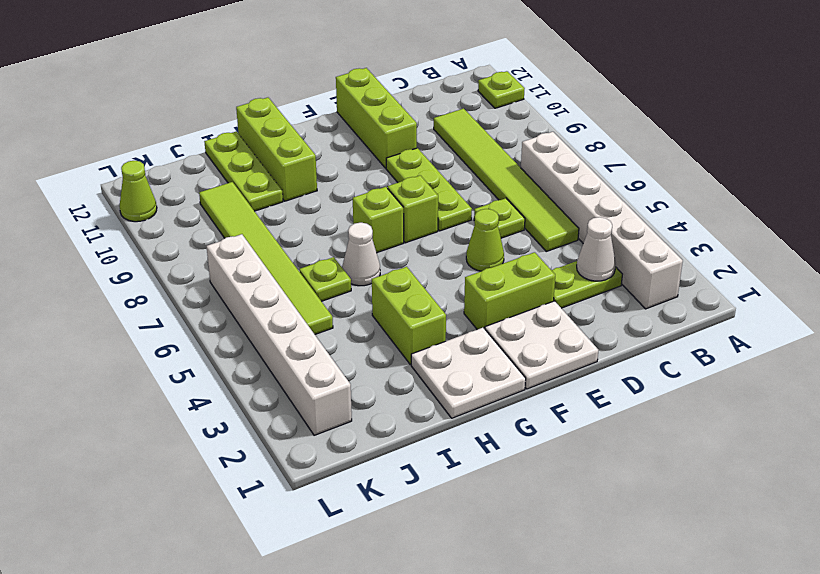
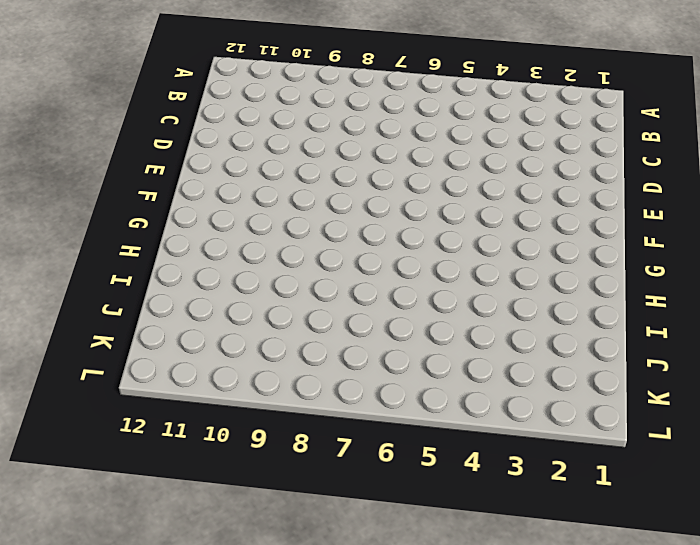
none -> lime 1x1 plate [478,71,525,108]
none -> white 1x6 brick [521,132,683,309]
none -> lime 1x2 plate [552,261,622,308]

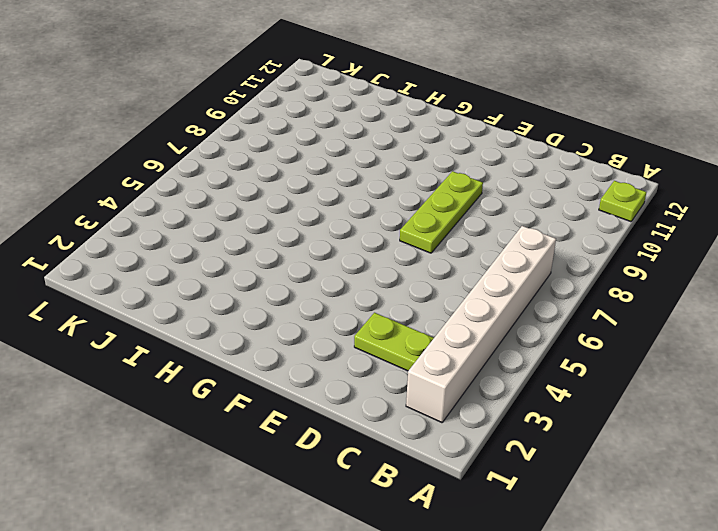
none -> lime 1x6 tile [434,108,579,251]
none -> lime 1x1 plate [474,198,525,238]
none -> white 2x2 plate [485,301,598,389]

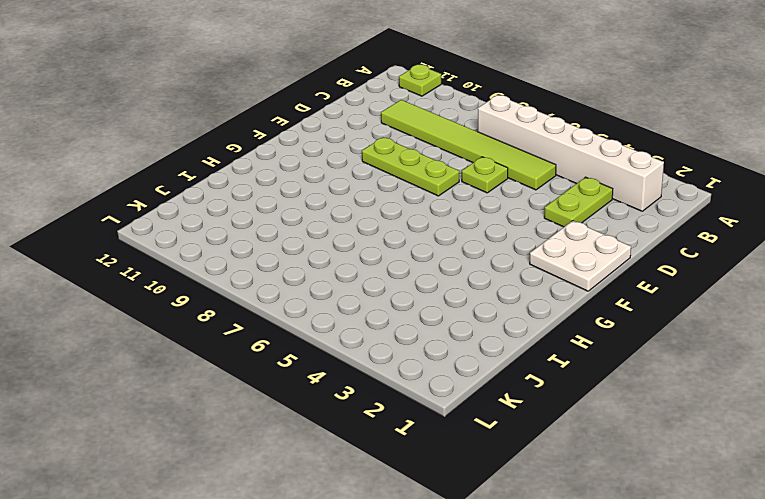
none -> lime 1x2 brick [464,252,555,329]
none -> lime 1x1 cone [466,209,504,271]
none -> lime 1x3 brick [336,68,417,168]

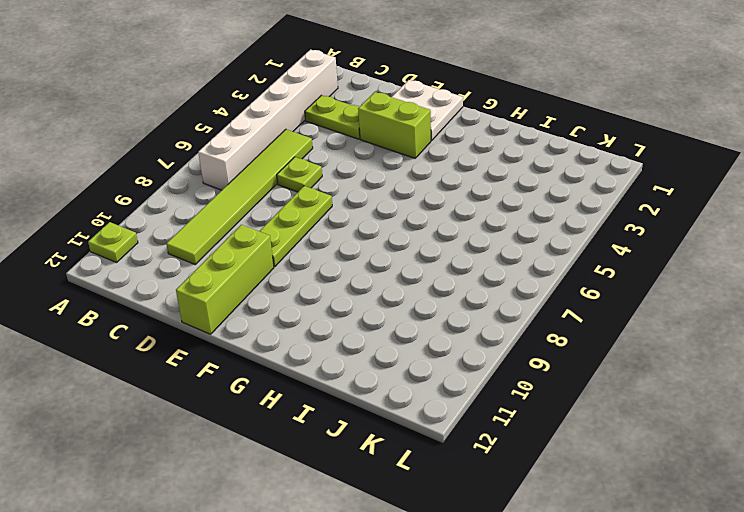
none -> lime 1x1 cone [466,209,504,271]
none -> lime 1x1 brick [388,175,438,243]
none -> white 2x2 plate [411,328,526,418]

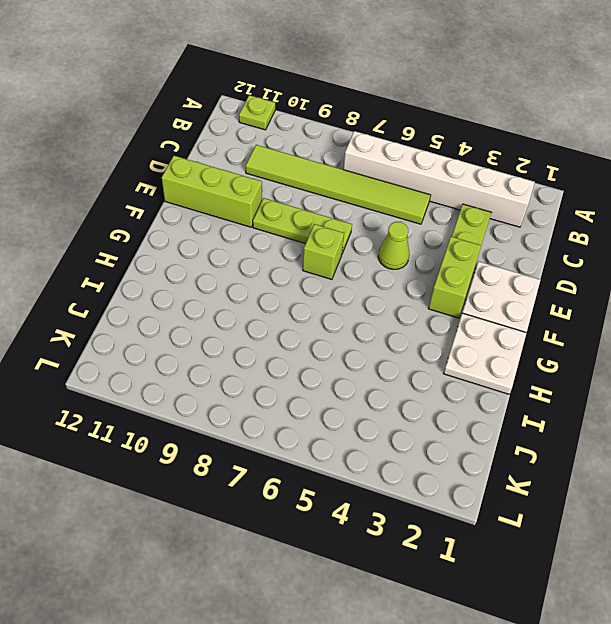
none -> lime 1x1 plate [474,198,525,238]
none -> lime 1x1 brick [353,187,404,253]
none -> lime 1x2 brick [372,267,446,364]

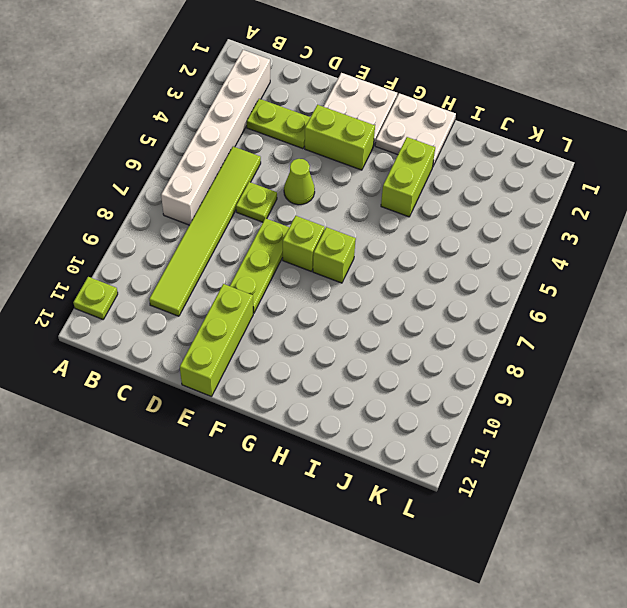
none -> white 1x1 cone [342,223,380,286]
none -> lime 1x3 brick [236,97,317,201]
none -> lime 1x1 plate [299,257,351,301]

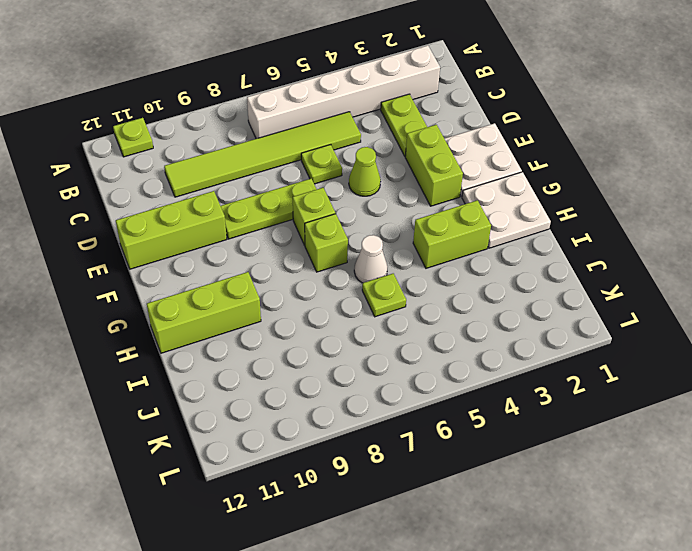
none -> lime 1x3 plate [204,131,283,211]
none -> lime 1x6 tile [199,182,333,334]
none -> white 1x6 brick [207,234,352,435]

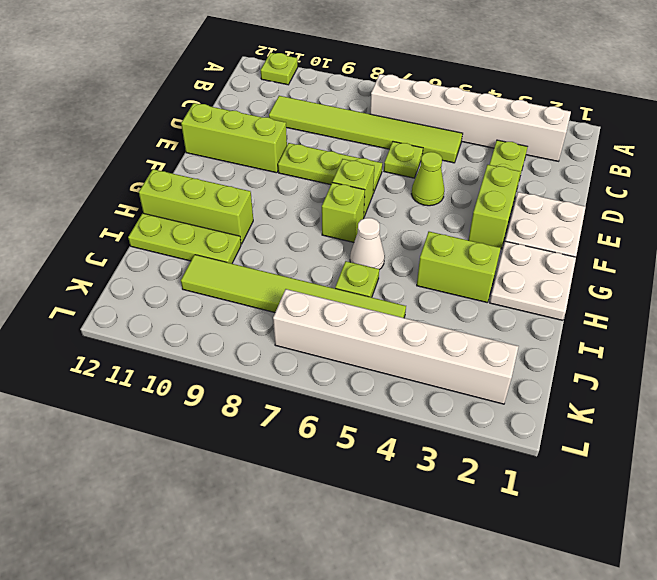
none -> lime 1x1 cone [119,161,157,222]
none -> white 1x1 cone [577,217,616,281]

